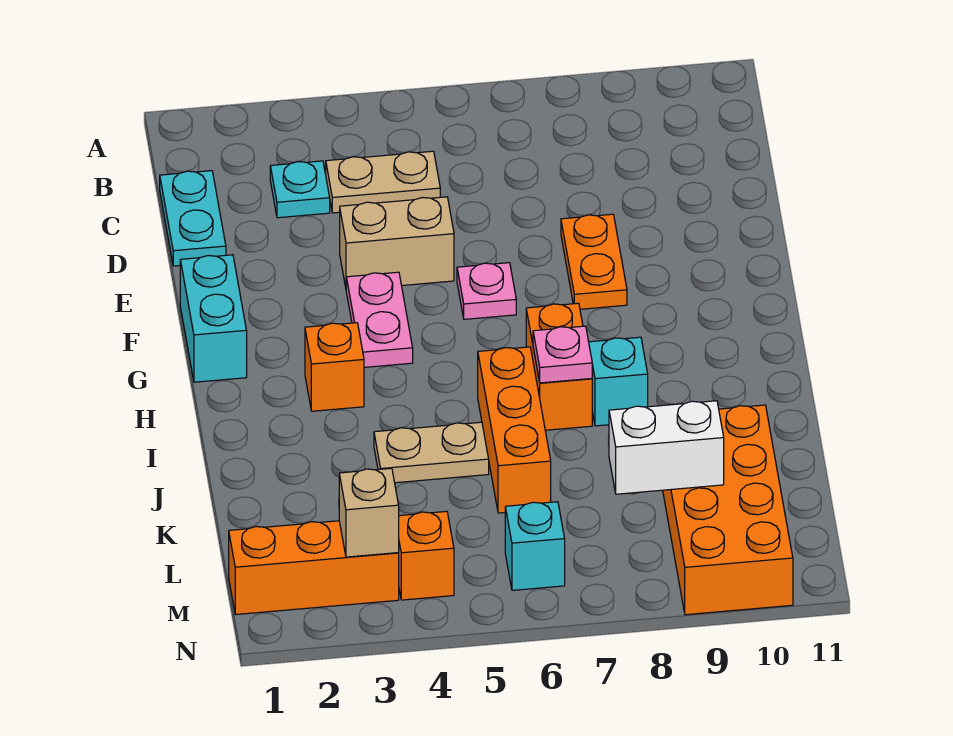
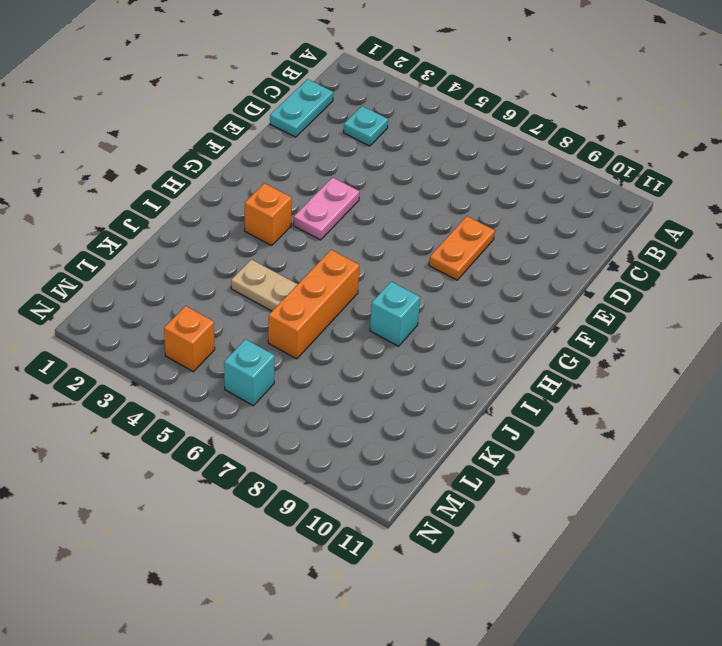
none -> tan 1x2 plate [326,151,440,213]
none -> tan 1x2 brick [340,197,454,287]
none -> cyan 1x2 brick [180,255,247,382]

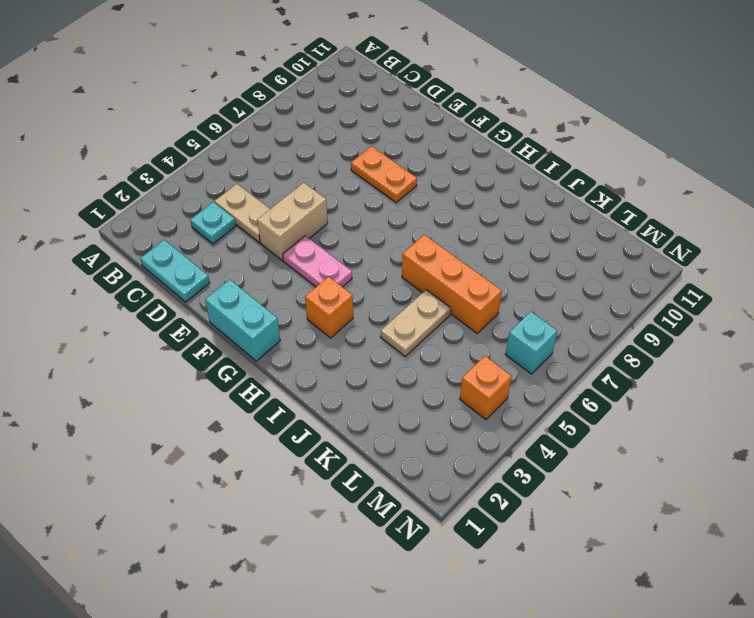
tan 1x2 plate [215,184,270,243] -> tan 1x2 plate turned to [326,151,440,213]
none -> pink 1x1 plate [457,263,516,319]
none -> orange 1x2 brick [526,303,592,430]
none -> cyan 1x1 brick [589,337,648,426]

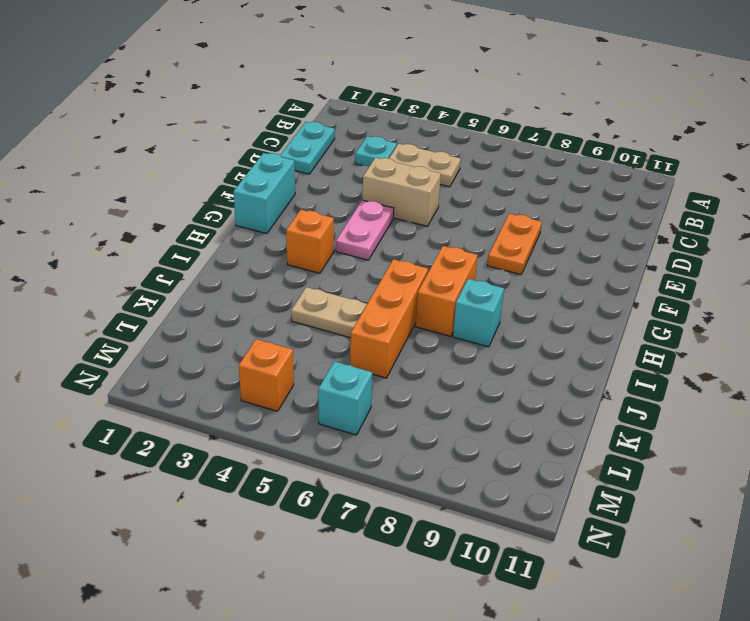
none -> pink 1x1 plate [457,263,516,319]
none -> orange 2x4 brick [663,405,793,615]
none -> orange 1x3 brick [229,521,399,615]

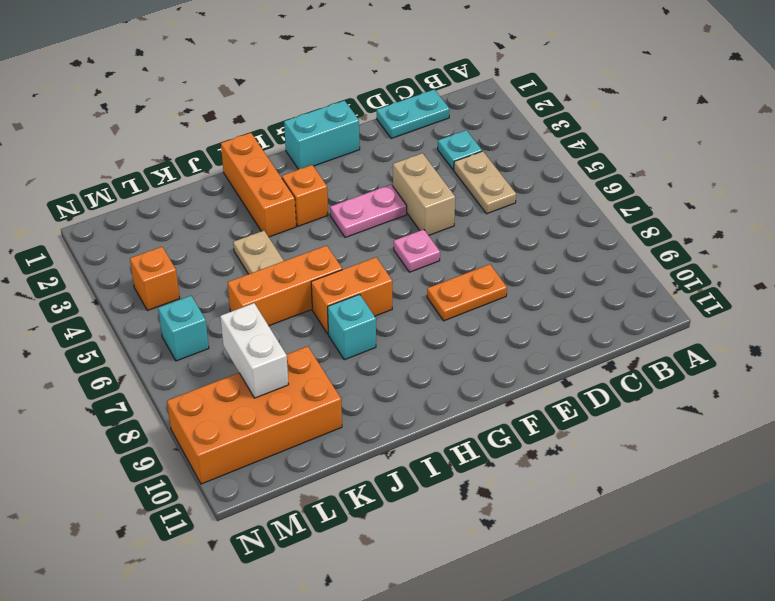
orange 1x3 brick [221,133,296,237] -> orange 1x3 brick moved to [229,521,399,615]
none -> pink 1x1 plate [533,326,592,383]
none -> tan 1x1 brick [339,468,399,557]

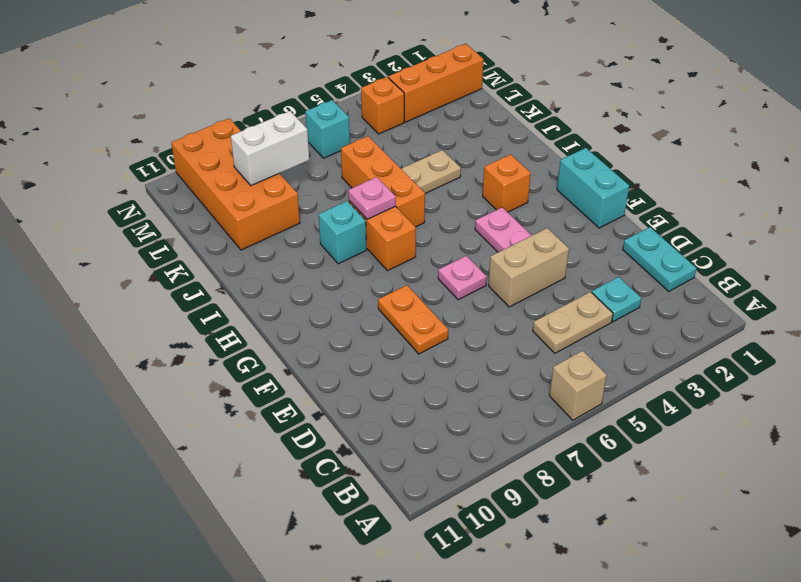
tan 1x1 brick [550,351,607,420] -> tan 1x1 brick moved to [339,468,399,557]

